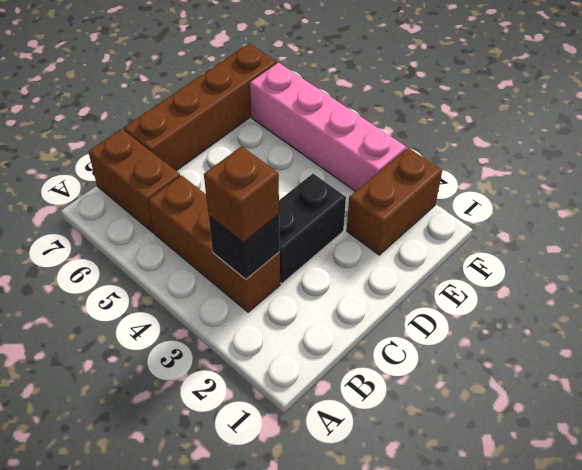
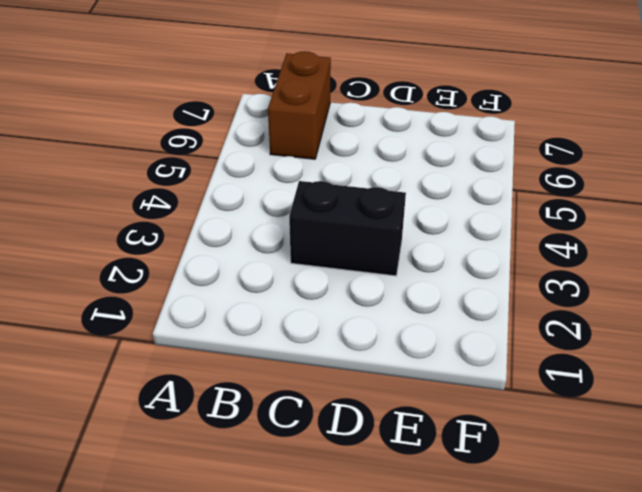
none -> brown 1x3 brick [148,175,280,312]
none -> brown 1x4 brick [124,43,277,171]

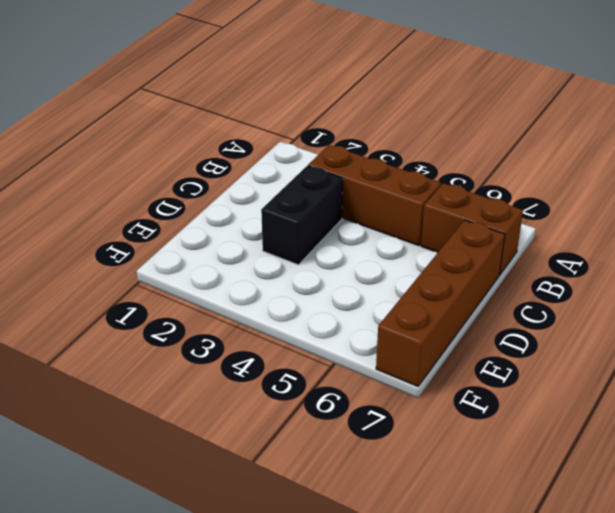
none -> brown 1x2 brick [347,148,442,255]
none -> pink 1x4 brick [250,63,406,192]

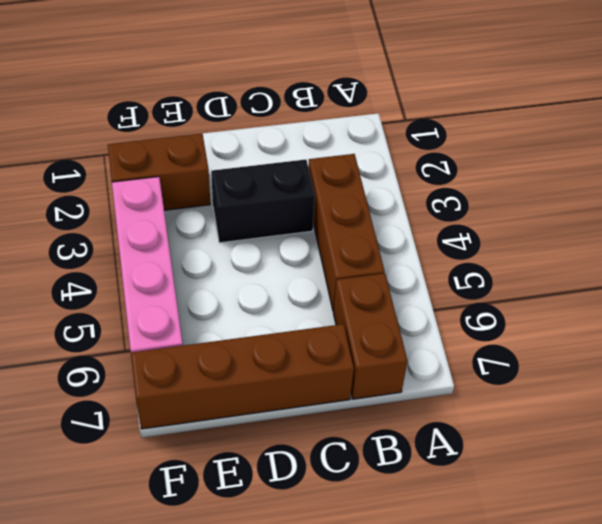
none -> black 1x1 brick [209,215,280,279]
none -> brown 1x1 brick [204,146,279,243]

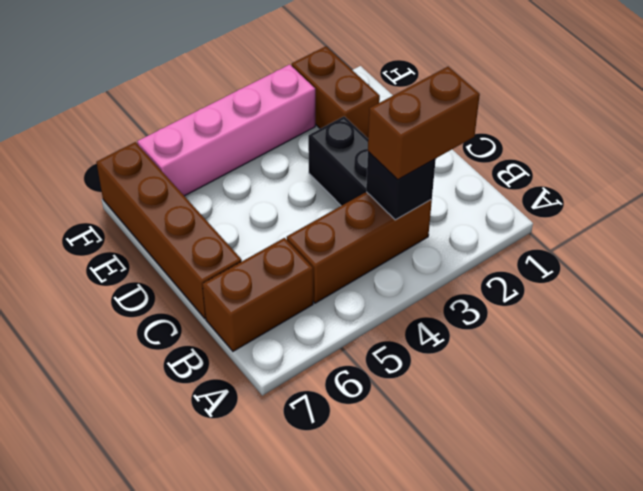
brown 1x2 brick [368,67,480,180] -> brown 1x1 brick [204,146,279,243]

